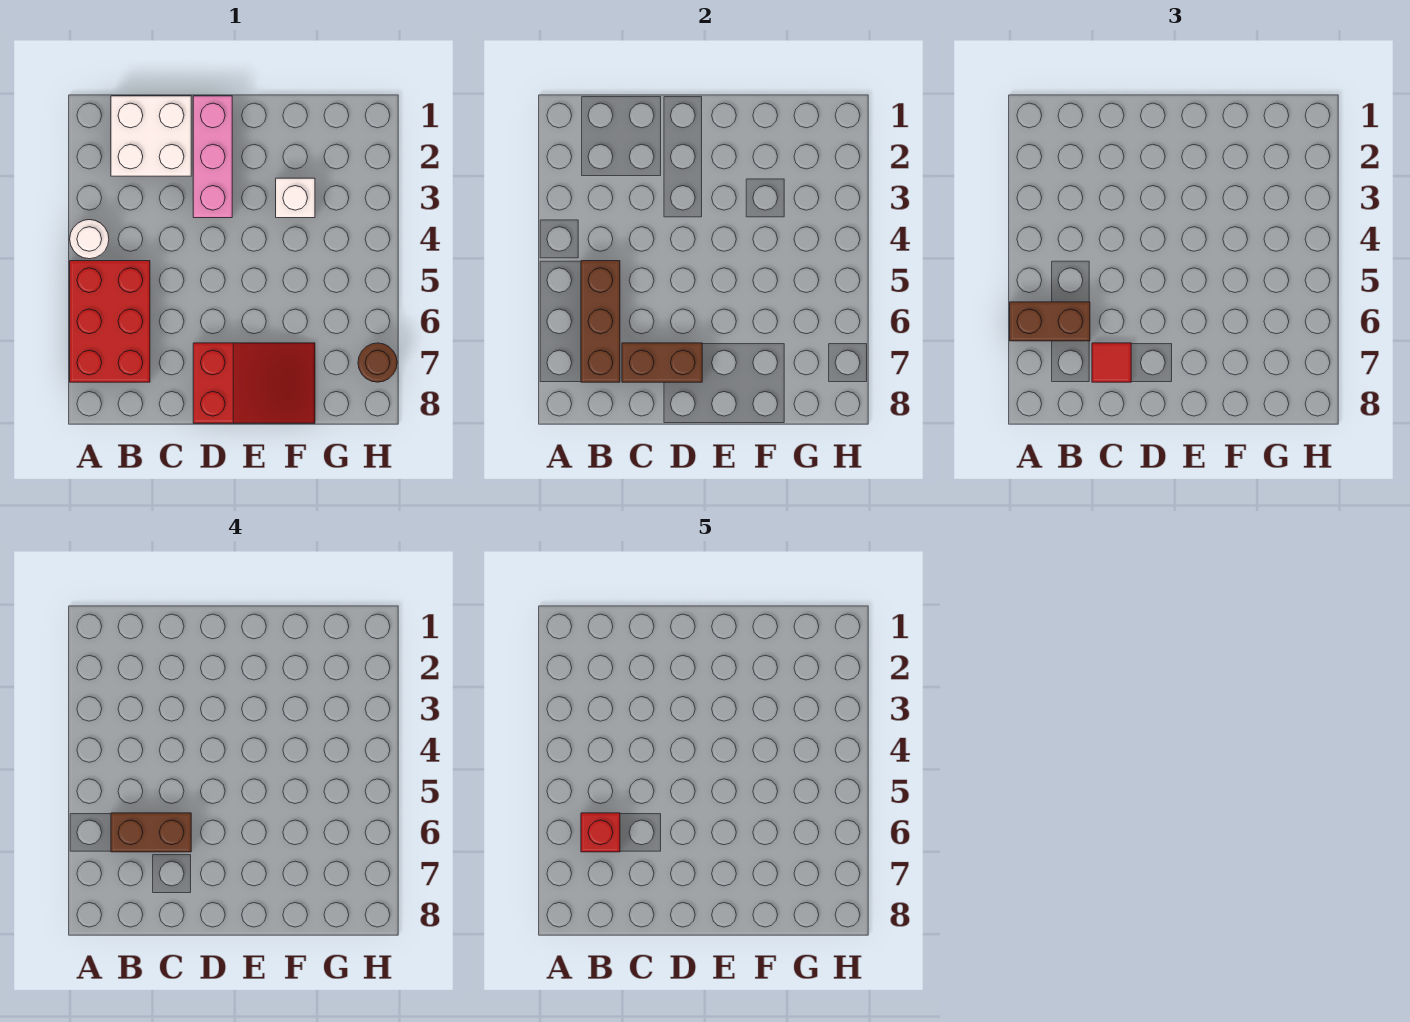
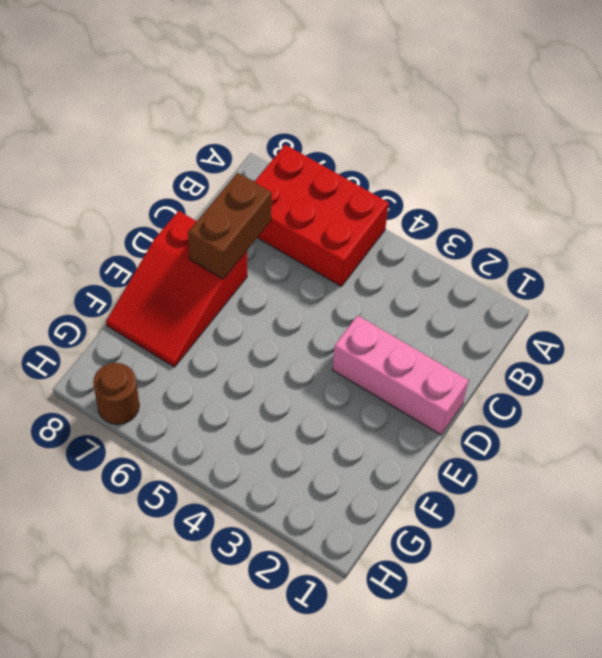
none -> white 1x1 round brick [70,220,109,259]
none -> white 2x2 brick [111,96,191,176]
none -> white 1x1 brick [276,178,315,218]

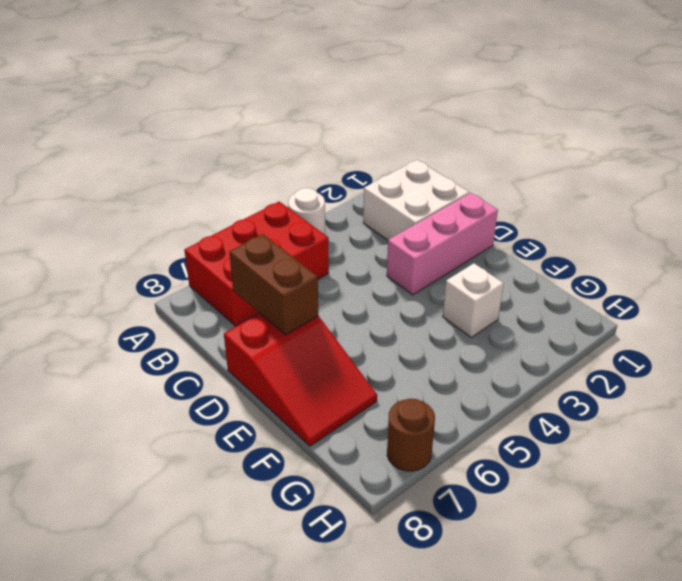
none -> brown 1x3 brick [581,261,620,382]
none -> brown 1x2 brick [1010,302,1090,341]
none -> red 1x1 tile [1092,343,1131,382]

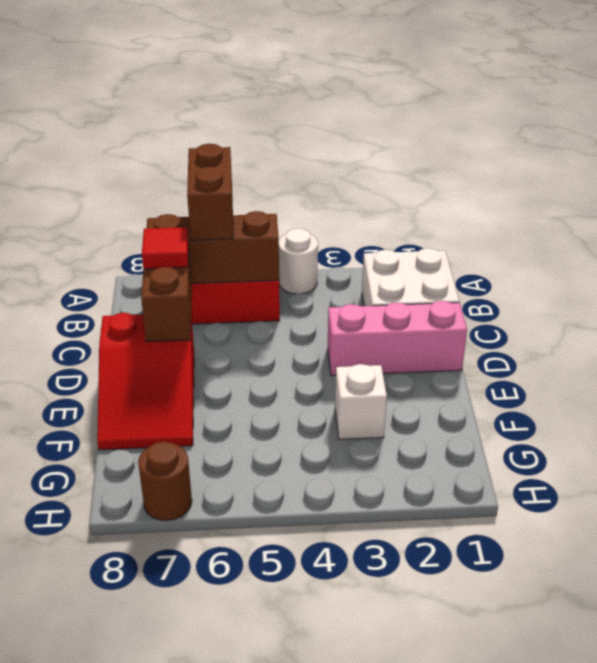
none -> brown 1x2 brick [111,813,191,852]
none -> red 1x1 brick [581,813,620,852]

